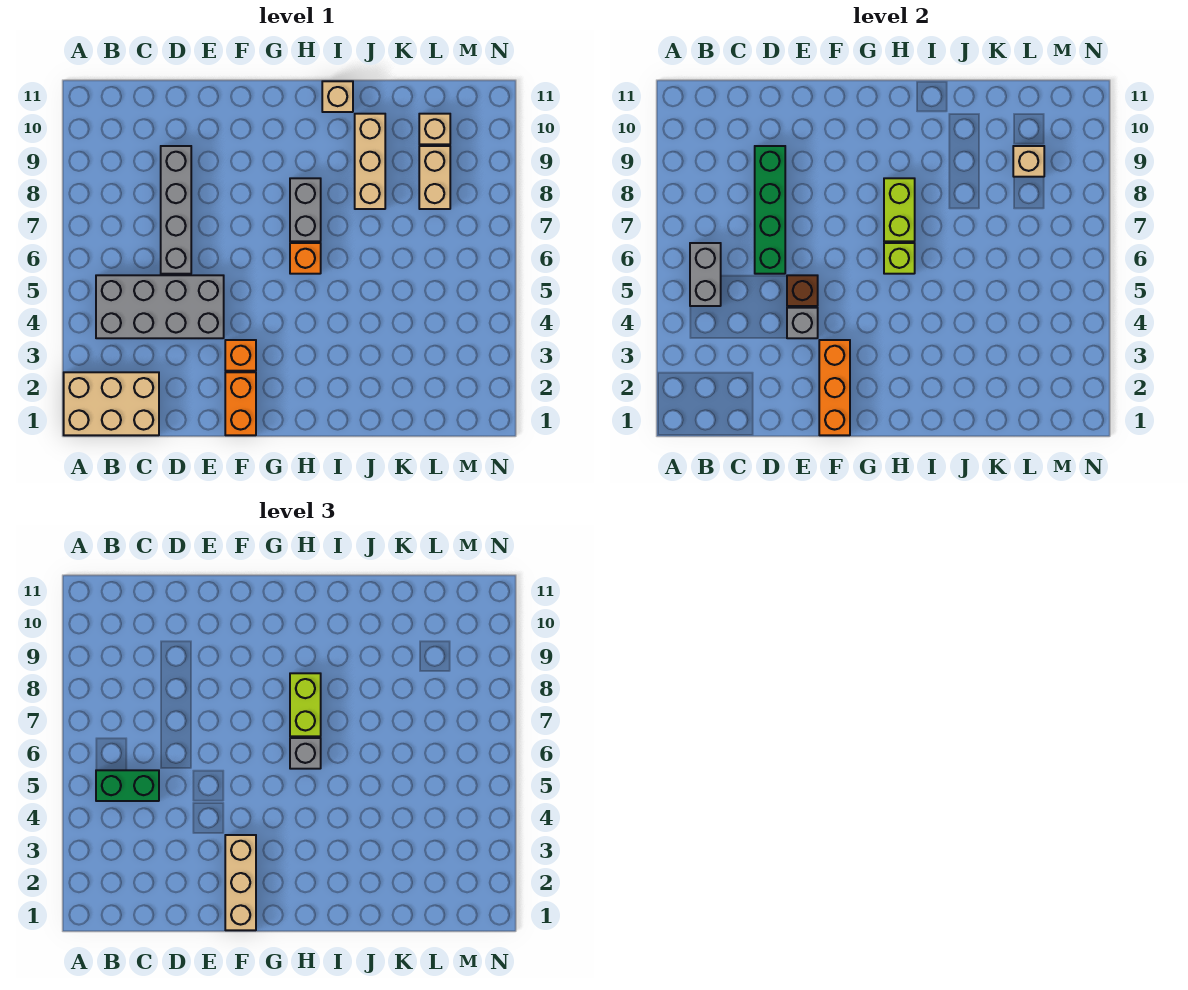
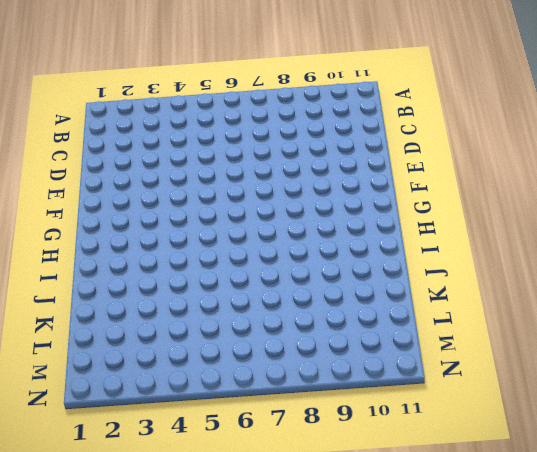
none -> tan 2x3 brick [64,372,159,435]
none -> grey 2x4 brick [96,275,224,338]
none -> grey 1x4 brick [161,146,191,274]

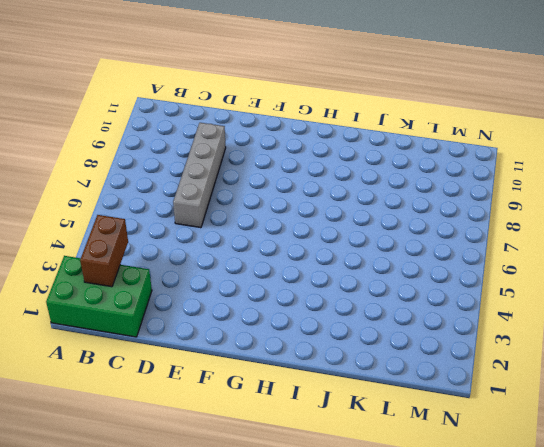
green 2x3 brick [46,256,152,337] -> tan 2x3 brick [64,372,159,435]
brown 1x2 brick [80,215,128,287] -> none
none -> grey 2x4 brick [96,275,224,338]
none -> orange 1x2 brick [225,372,256,435]
none -> orange 1x1 brick [225,340,256,371]

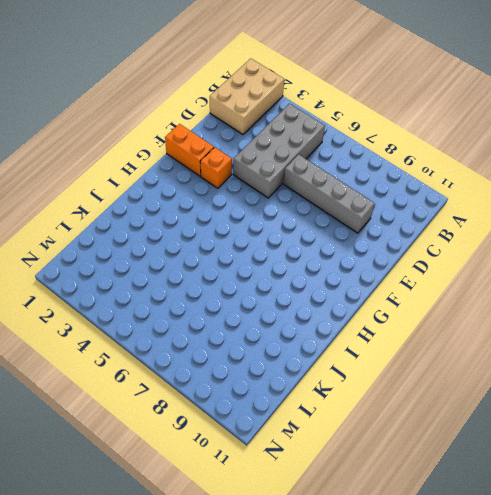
none -> orange 1x1 brick [290,243,321,274]
none -> grey 1x2 brick [290,178,321,241]
none -> tan 1x1 brick [322,81,353,112]

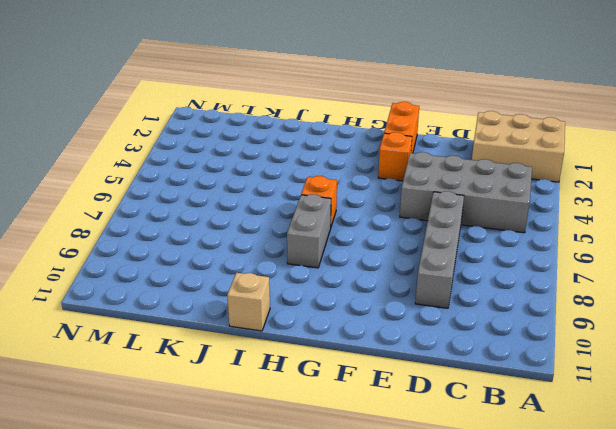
none -> tan 1x3 brick [355,114,385,209]
none -> tan 1x2 brick [419,146,450,209]
none -> tan 1x1 brick [419,114,450,144]

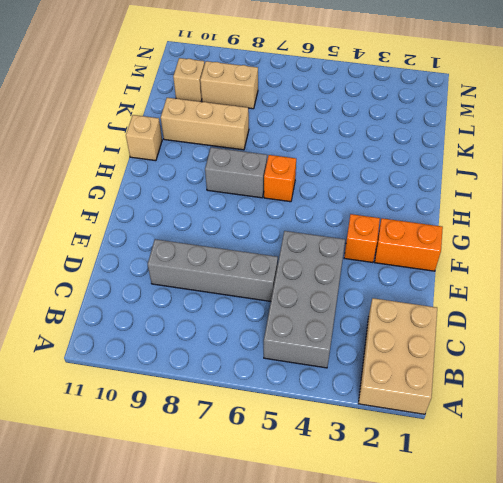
none -> grey 1x2 brick [690,243,721,306]
none -> green 1x4 brick [755,146,785,274]
none -> grey 1x1 brick [787,308,818,338]

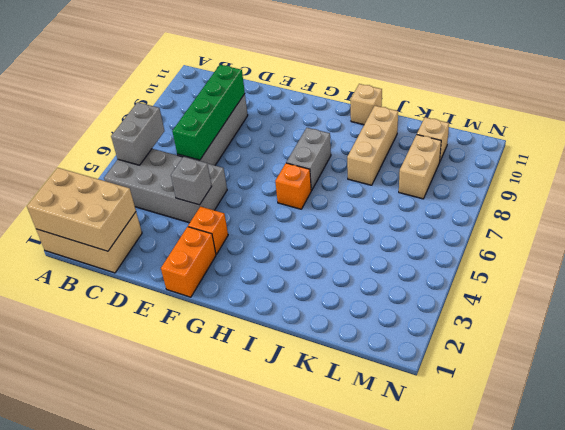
tan 2x3 brick [27,168,136,251] -> none
none -> brown 1x1 brick [787,275,818,306]
none -> orange 1x3 brick [819,340,850,435]
none -> lime 1x1 brick [884,243,915,274]

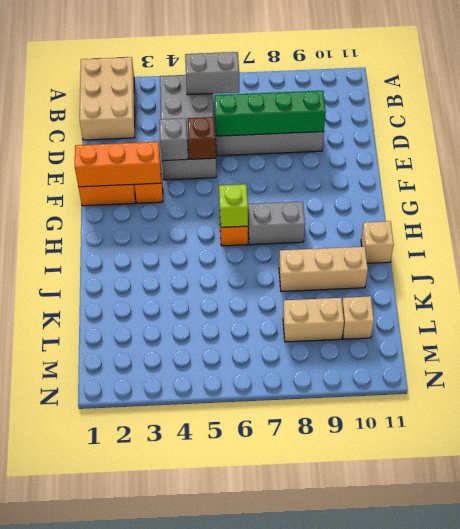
none -> lime 1x2 brick [884,178,915,241]
none -> tan 1x1 brick [1013,146,1044,177]
none -> green 1x2 brick [96,770,159,801]

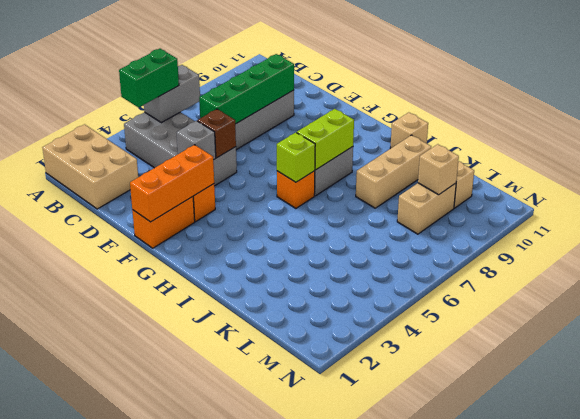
green 1x2 brick [119,49,179,107] -> green 1x2 brick turned to [96,770,159,801]
none -> tan 1x3 brick [225,835,256,930]
none -> grey 1x1 brick [290,738,321,769]
none -> lime 1x2 brick [290,673,321,736]

